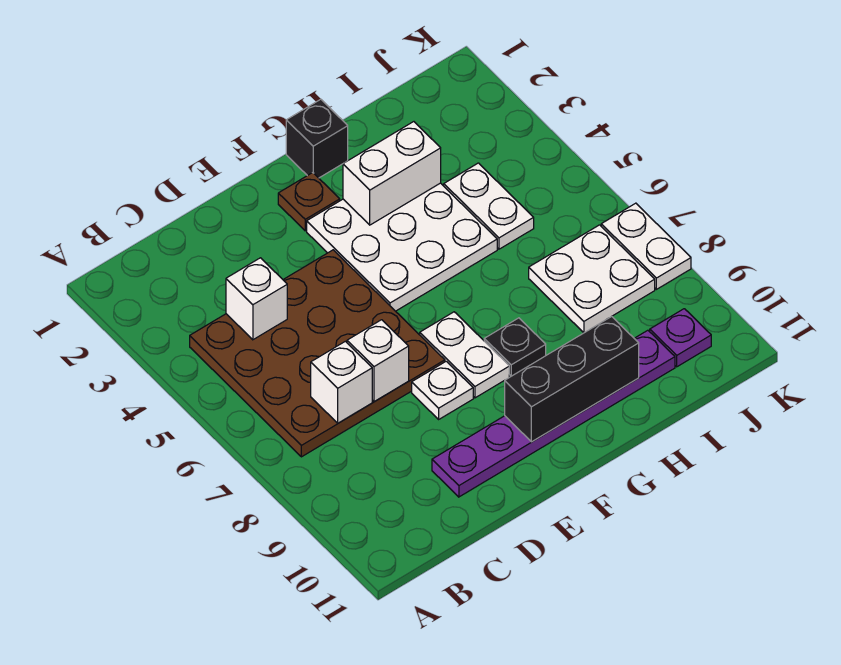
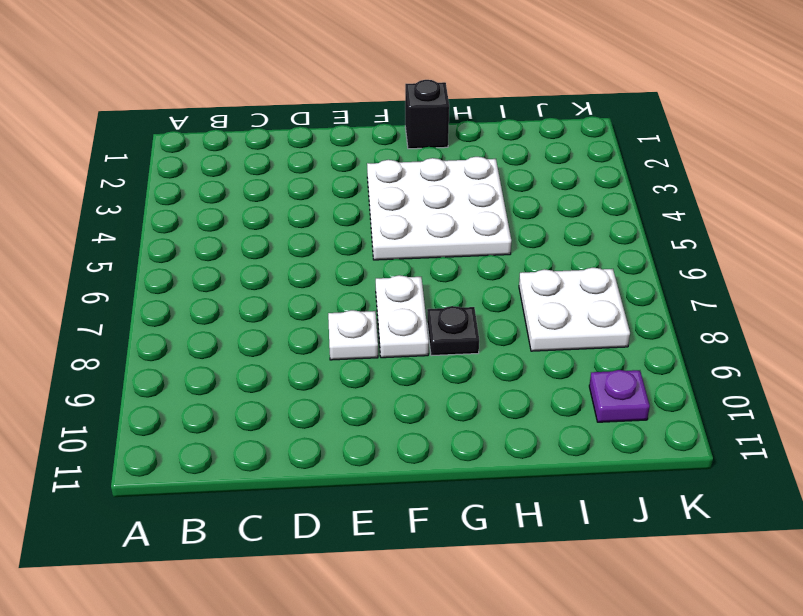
none -> brown 4x4 plate [190,250,445,457]
none -> purple 1x6 plate [432,330,675,497]
none -> brown 1x1 plate [278,173,340,231]

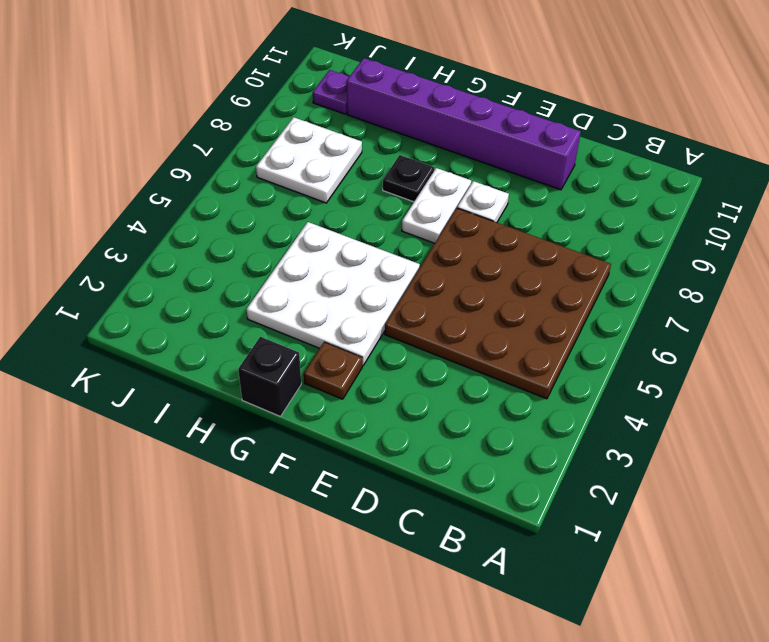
purple 1x6 brick [347,58,581,190] -> purple 1x6 plate [432,330,675,497]
none -> white 1x2 plate [444,163,534,249]
none -> white 1x2 plate [601,203,691,289]
none -> white 1x1 brick [226,258,287,340]

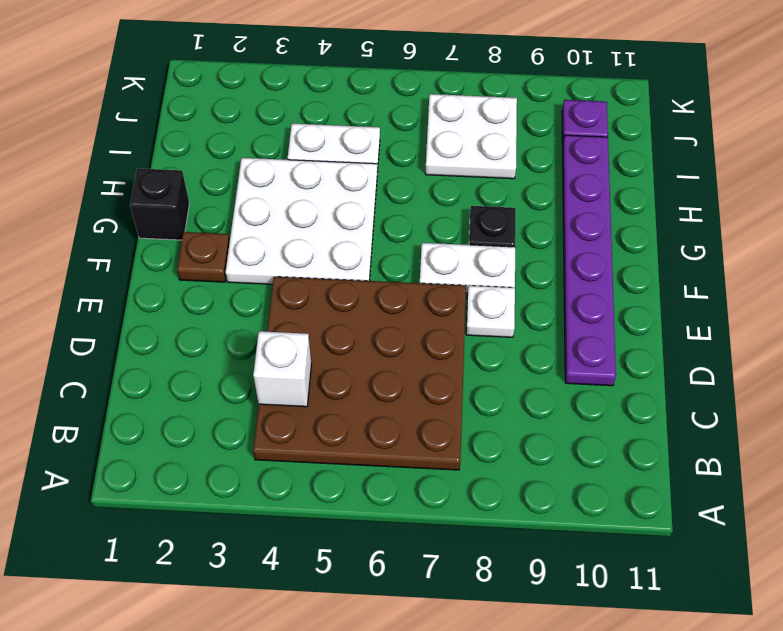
none -> white 1x2 plate [601,203,691,289]
none -> white 1x1 brick [311,341,372,423]
none -> white 1x1 brick [347,320,409,402]

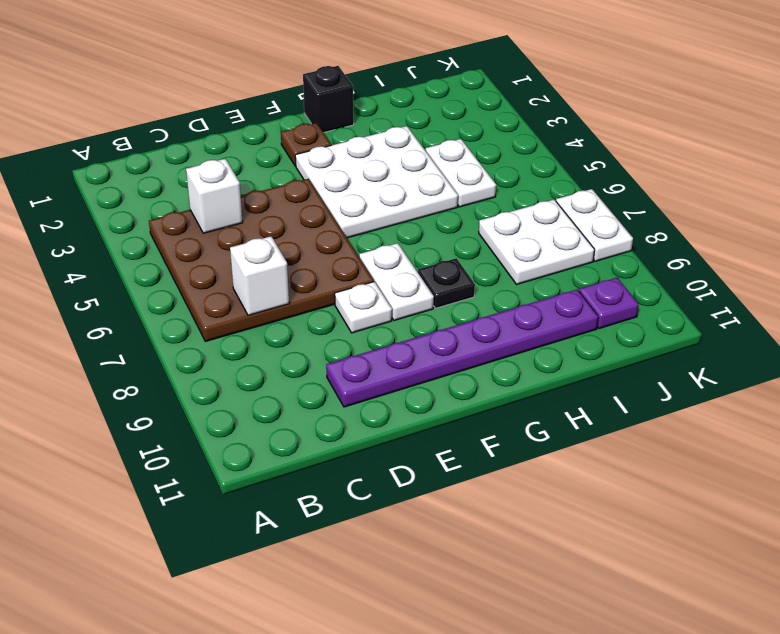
none -> white 1x1 brick [347,320,409,402]
none -> black 1x3 brick [505,317,639,442]
none -> white 1x2 brick [343,122,441,225]

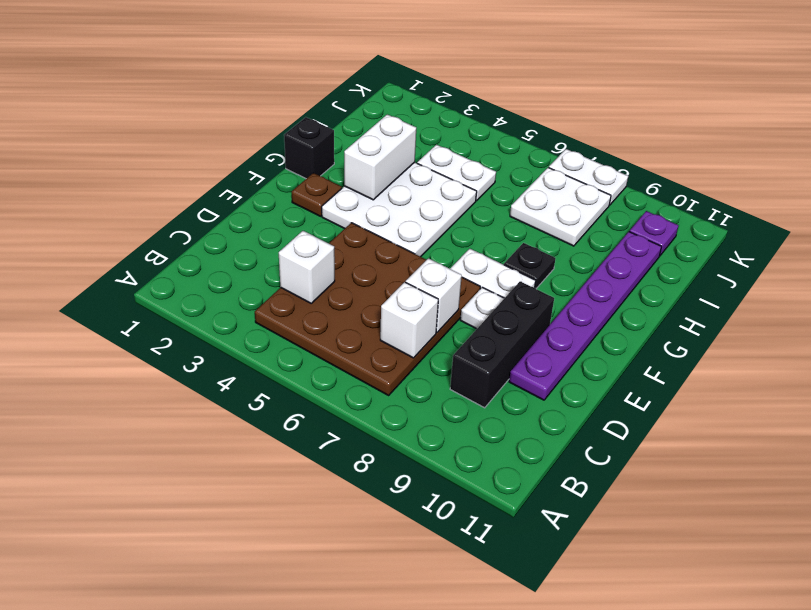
black 1x3 brick [450,281,554,408] -> black 1x3 brick moved to [505,317,639,442]

